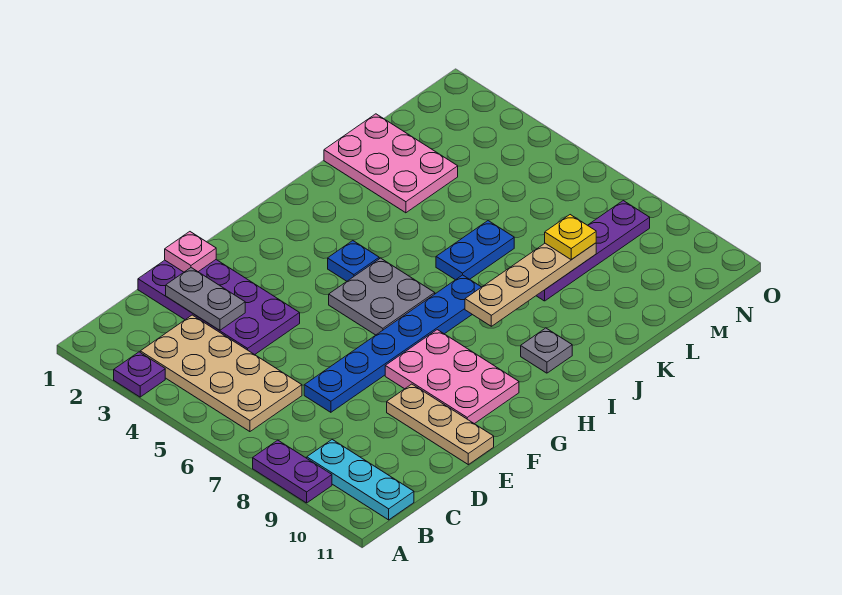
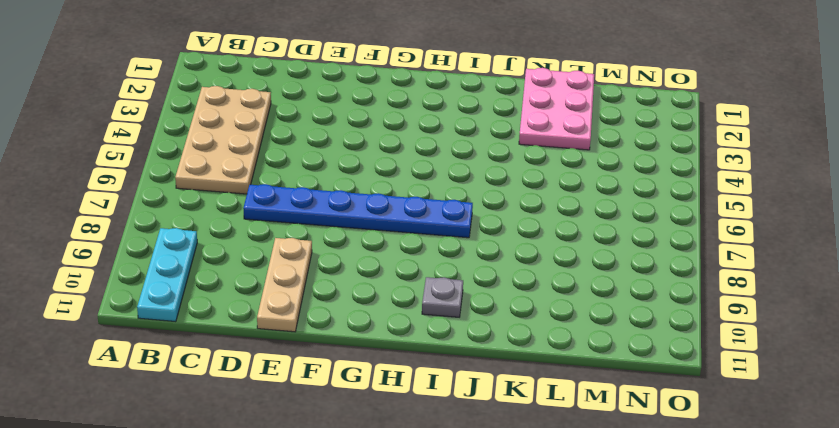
none -> purple 1x1 plate [114,352,165,397]
none -> purple 1x2 plate [253,440,332,503]
none -> purple 2x4 plate [138,260,300,355]

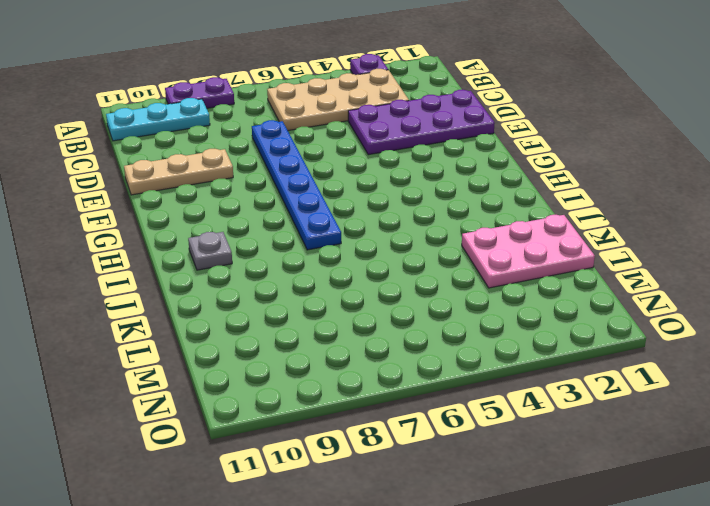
none -> pink 2x3 plate [385,330,519,424]
none -> grey 2x2 plate [329,258,435,335]
none -> blue 1x1 plate [328,241,379,281]

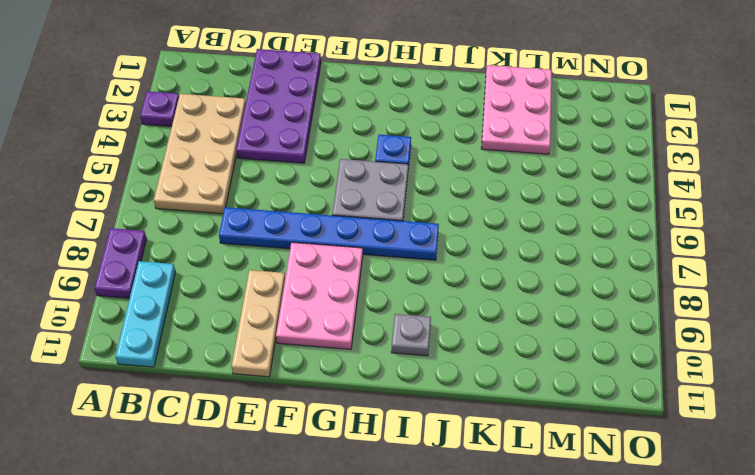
none -> blue 1x2 plate [436,221,514,280]
none -> purple 1x4 plate [536,201,650,301]
none -> grey 1x2 plate [166,268,245,330]

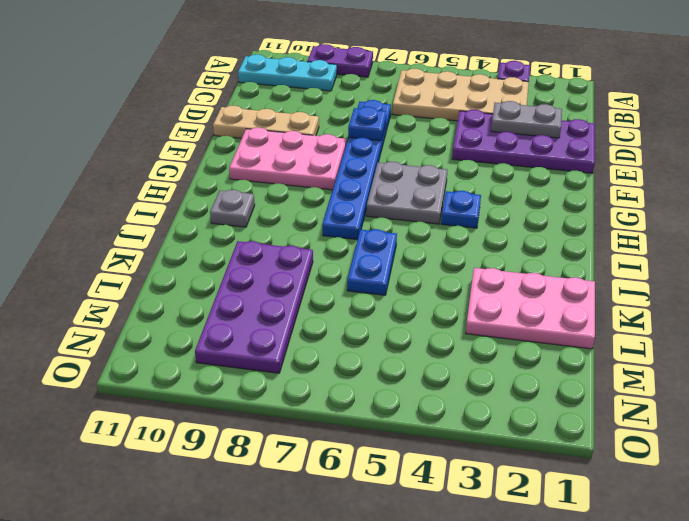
blue 1x1 plate [348,107,386,141] -> none
purple 2x4 plate [195,241,313,373] -> purple 1x4 plate [536,201,650,301]
none -> pink 1x1 plate [165,232,216,272]
none -> tan 1x4 plate [465,243,596,326]
none -> yellow 1x1 plate [545,215,596,260]

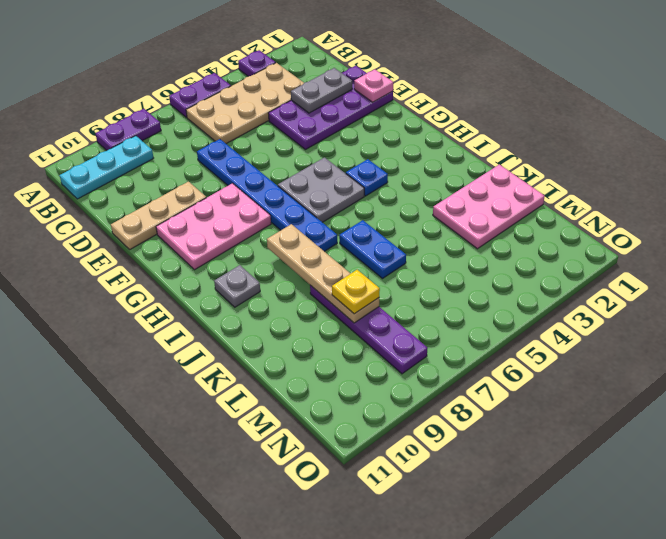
purple 1x2 plate [169,73,231,118] -> none

